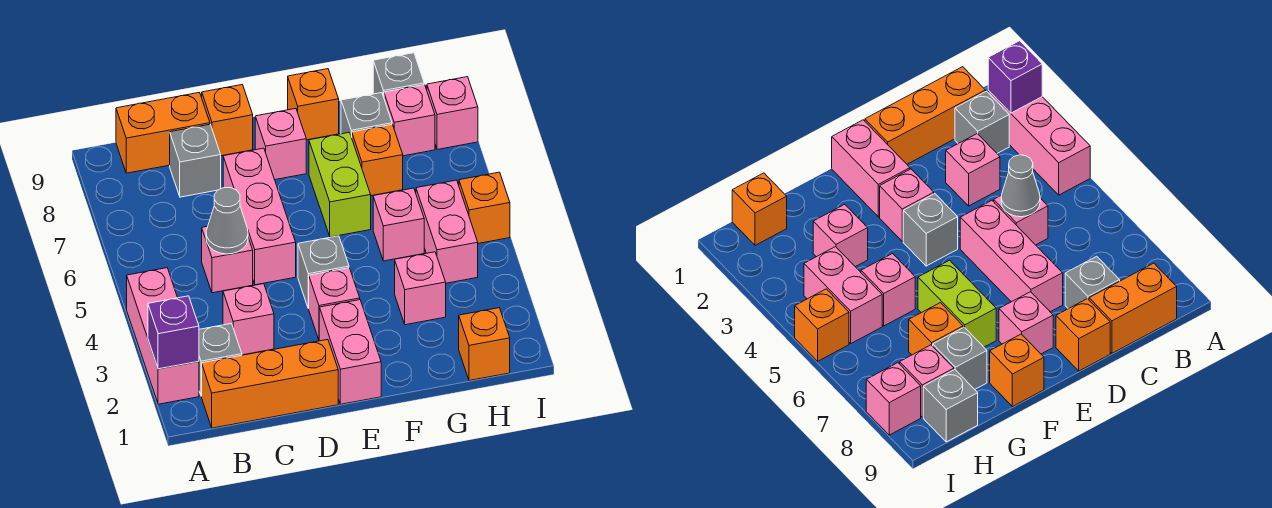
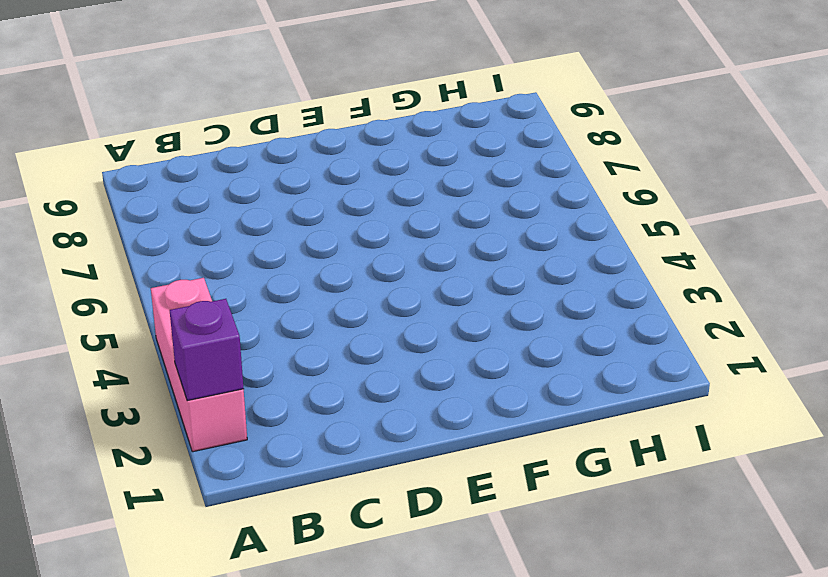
none -> orange 1x3 brick [202,340,338,428]
none -> grey 1x1 brick [199,324,242,396]
none -> orange 1x2 brick [116,93,210,173]

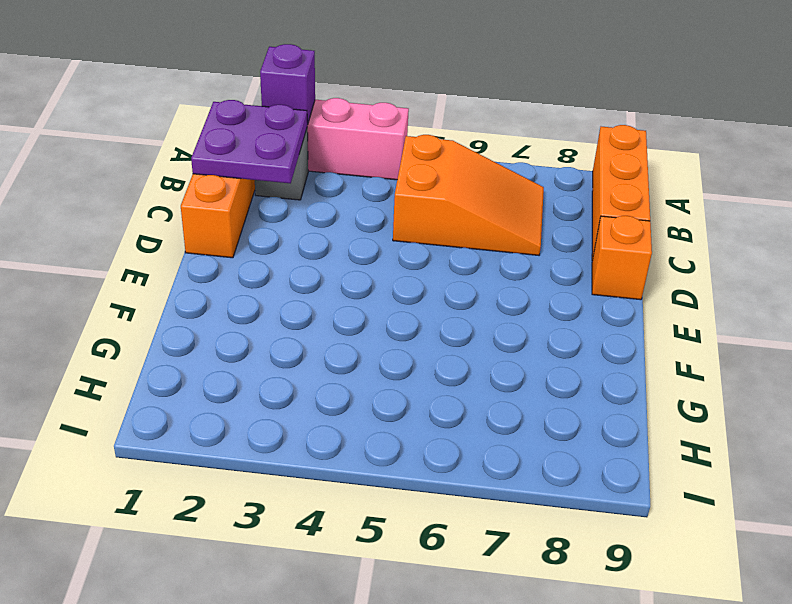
orange 1x3 brick [592,125,650,260] -> orange 1x2 brick [116,93,210,173]
purple 2x2 plate [191,100,308,183] -> none
orange 2x3 slope [393,135,544,255] -> pink 1x1 brick [202,226,253,293]
none -> pink 1x1 brick [223,284,274,355]
none -> grey 1x1 brick [170,124,221,197]
none -> pink 1x3 brick [223,148,296,285]

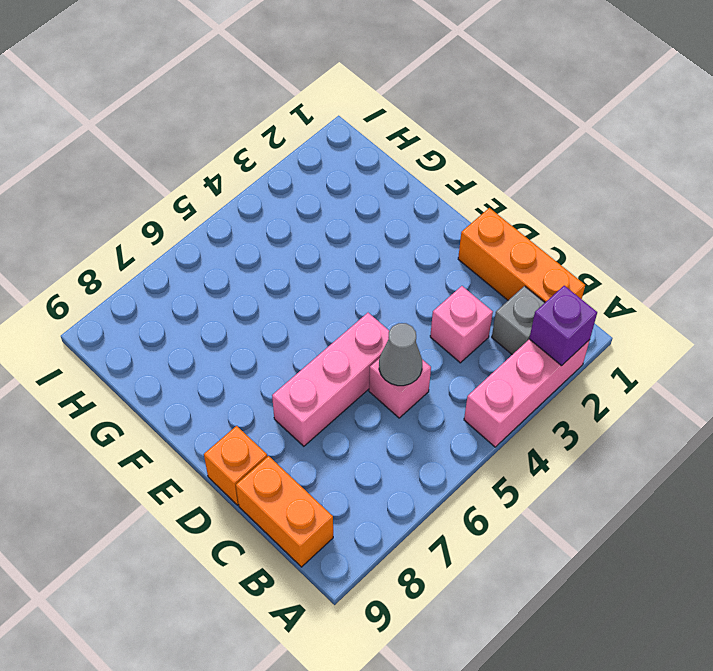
none -> grey 1x1 brick [170,124,221,197]
none -> pink 1x2 brick [319,300,381,404]
none -> pink 1x1 brick [308,268,360,339]

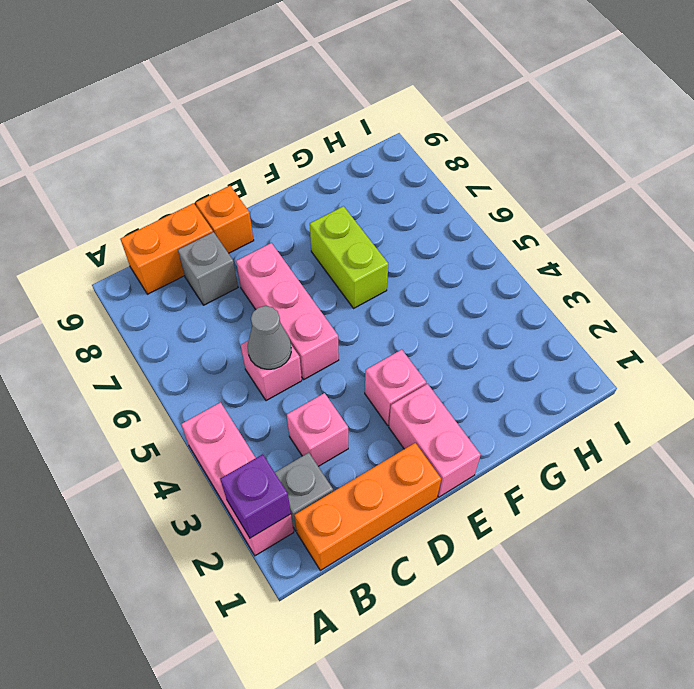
none -> grey 1x1 brick [298,236,349,308]
none -> pink 1x1 brick [255,109,306,180]
none -> orange 1x1 brick [288,69,339,140]

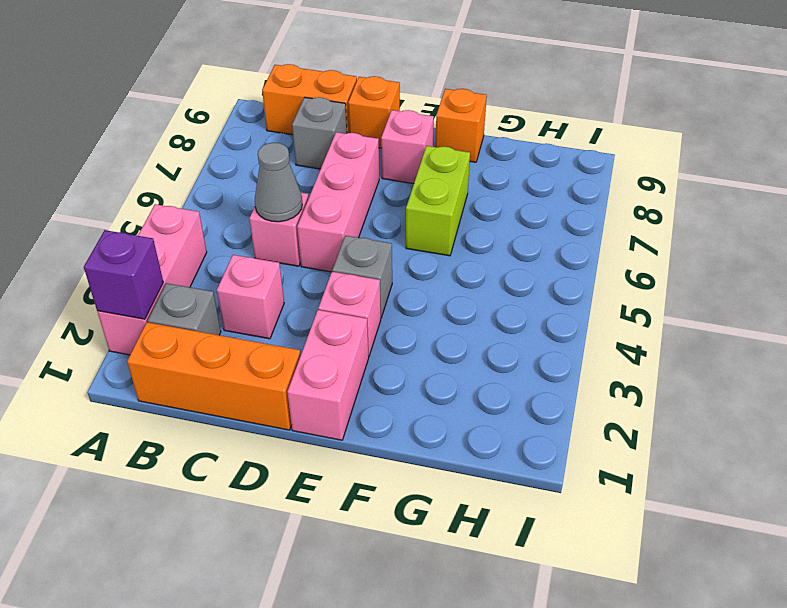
none -> pink 1x1 brick [395,252,446,325]
none -> pink 1x1 brick [373,188,424,261]
none -> orange 1x1 brick [352,125,403,196]

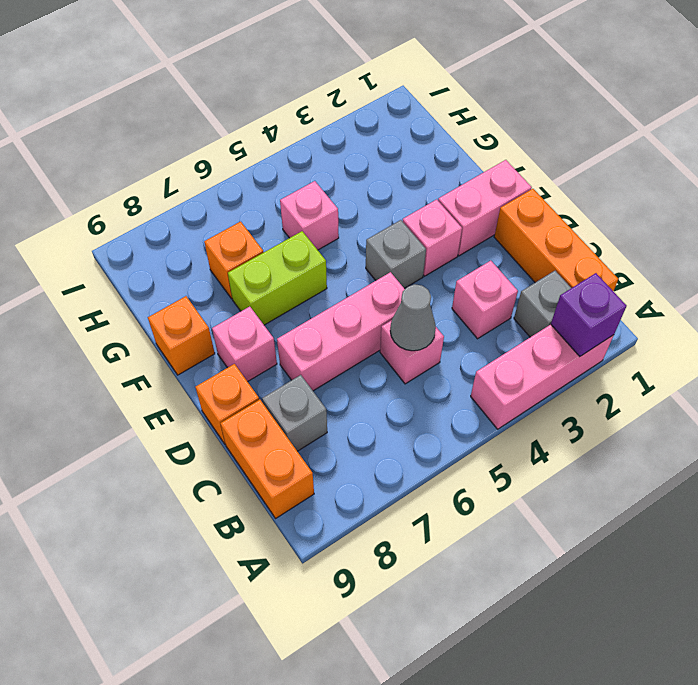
none -> pink 1x1 brick [395,252,446,325]
none -> grey 1x1 brick [341,93,392,137]
none -> orange 1x1 brick [459,308,510,381]

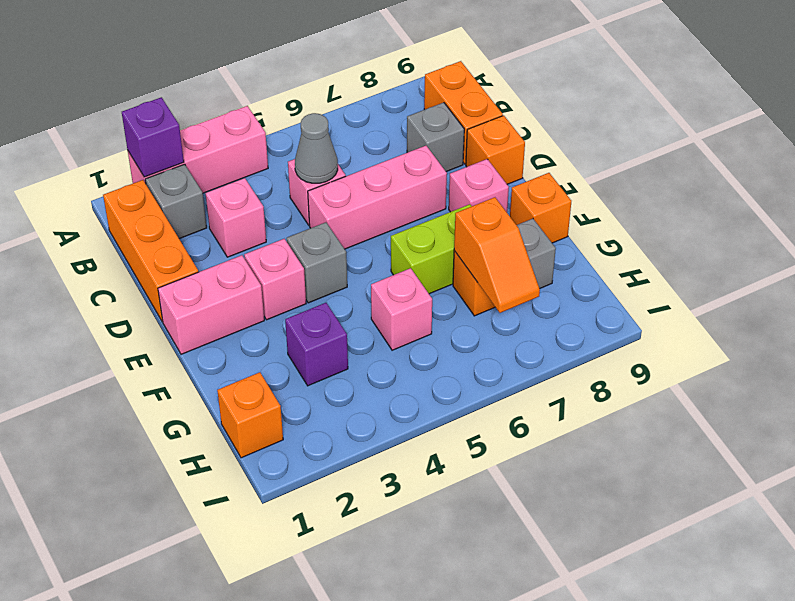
purple 1x1 brick [285,303,348,386] -> pink 1x1 brick [395,252,446,325]
orange 1x2 slope [454,197,540,313] -> none
none -> pink 1x2 brick [416,180,478,283]
none -> pink 1x1 brick [384,85,435,156]
none -> grey 1x1 brick [373,53,424,97]

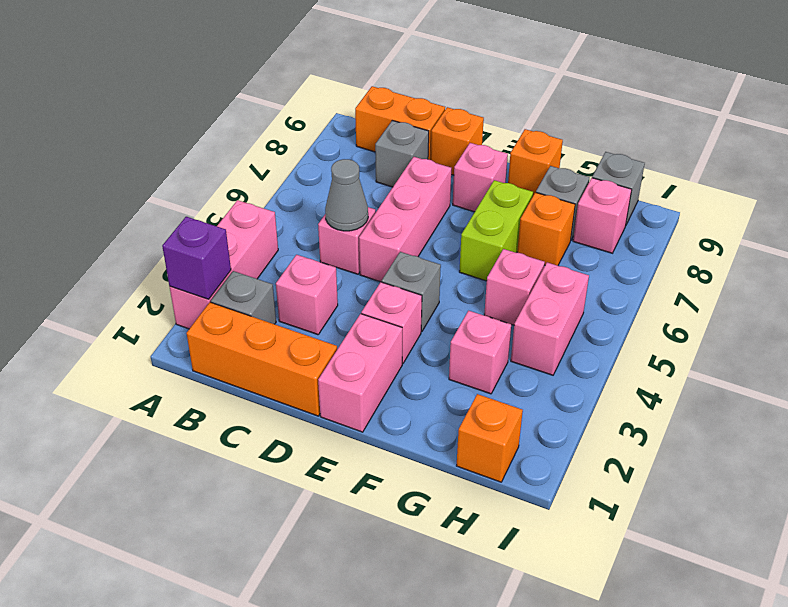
none -> orange 1x1 brick [459,172,510,243]
none -> pink 1x1 brick [427,77,478,150]

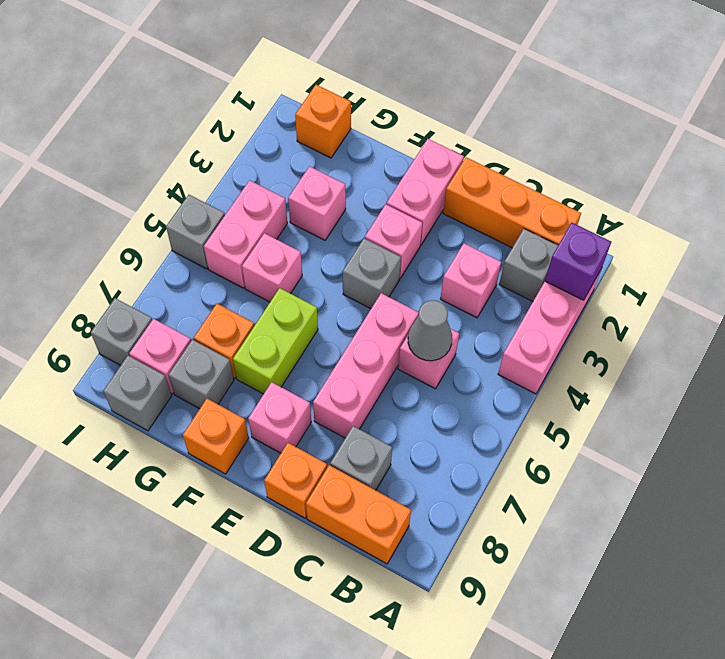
grey 1x1 brick [166,195,225,269] -> orange 1x1 brick [459,172,510,243]
grey 1x1 brick [91,298,152,365] -> pink 1x1 brick [427,77,478,150]

